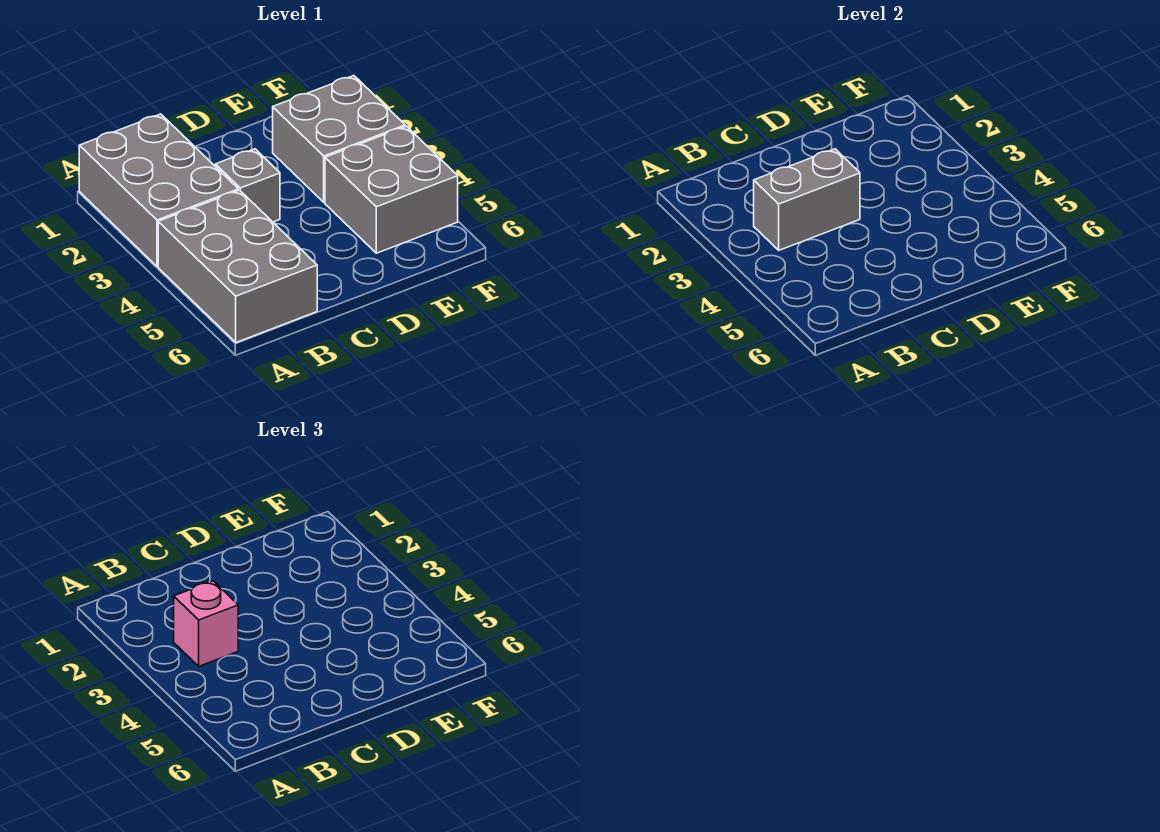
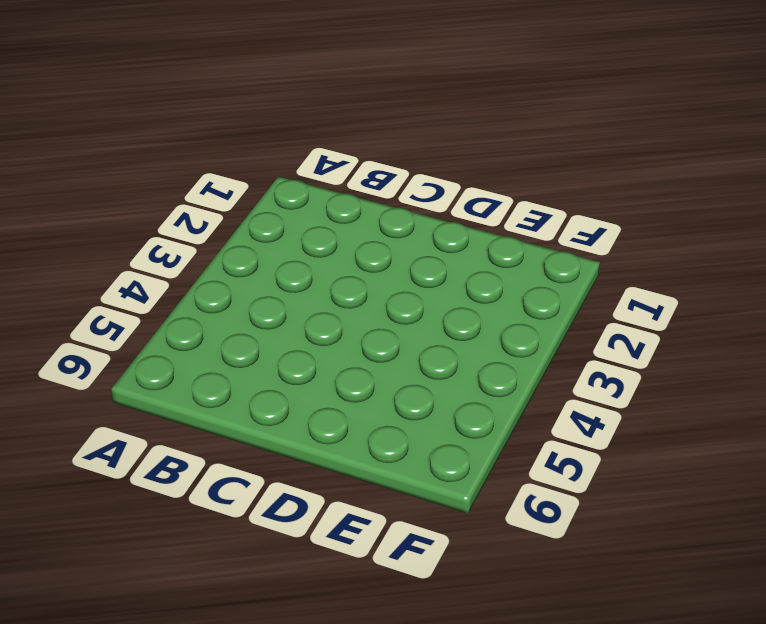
none -> grey 2x3 brick [79,114,238,266]
none -> grey 2x3 brick [158,190,317,342]

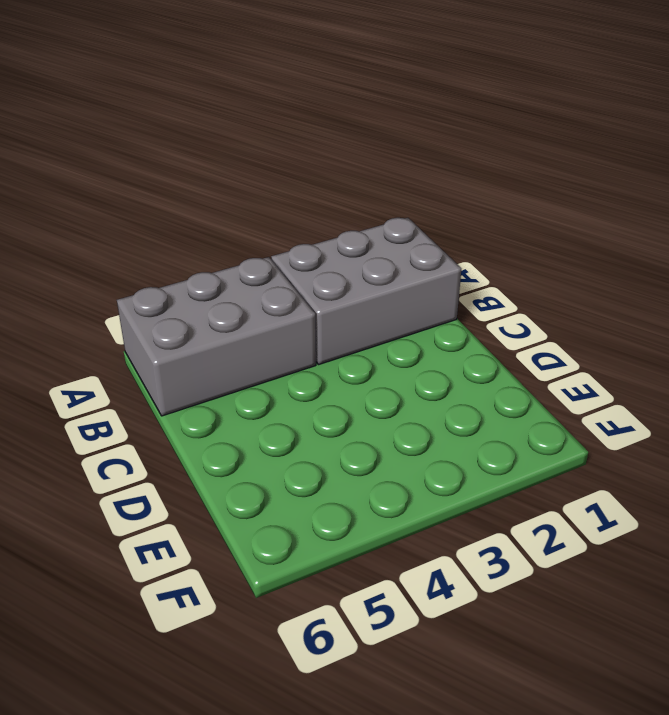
none -> grey 1x1 brick [215,149,280,222]
none -> grey 2x2 brick [273,76,405,202]

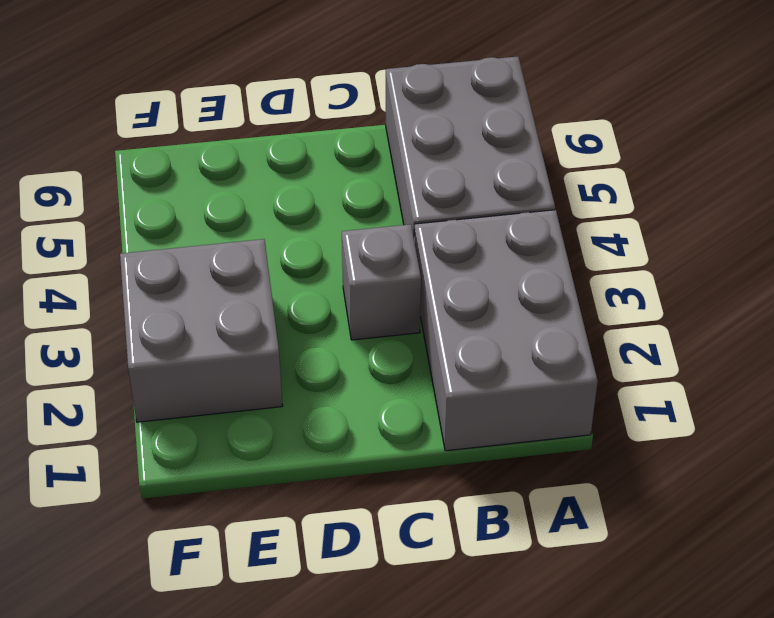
none -> grey 2x2 brick [325,126,458,253]
none -> grey 1x2 brick [754,149,860,250]

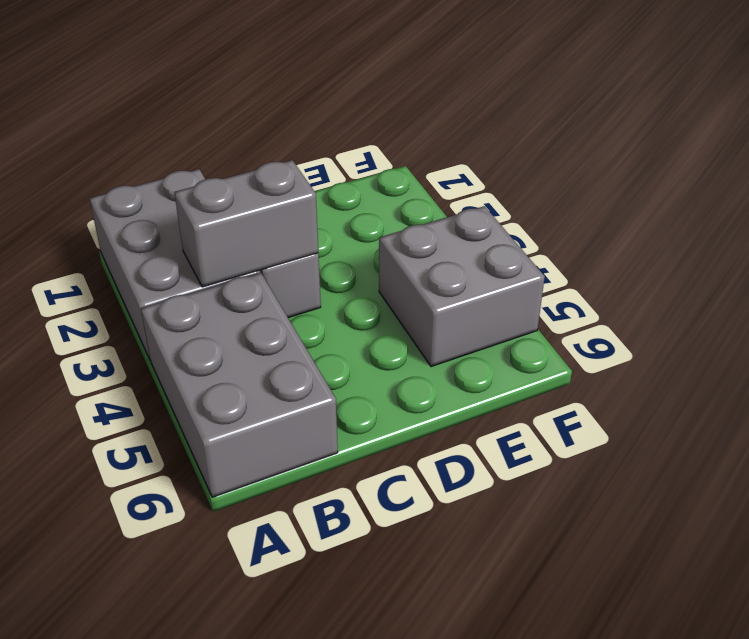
none -> grey 2x2 brick [273,76,405,202]
none -> pink 1x1 brick [174,581,238,666]

